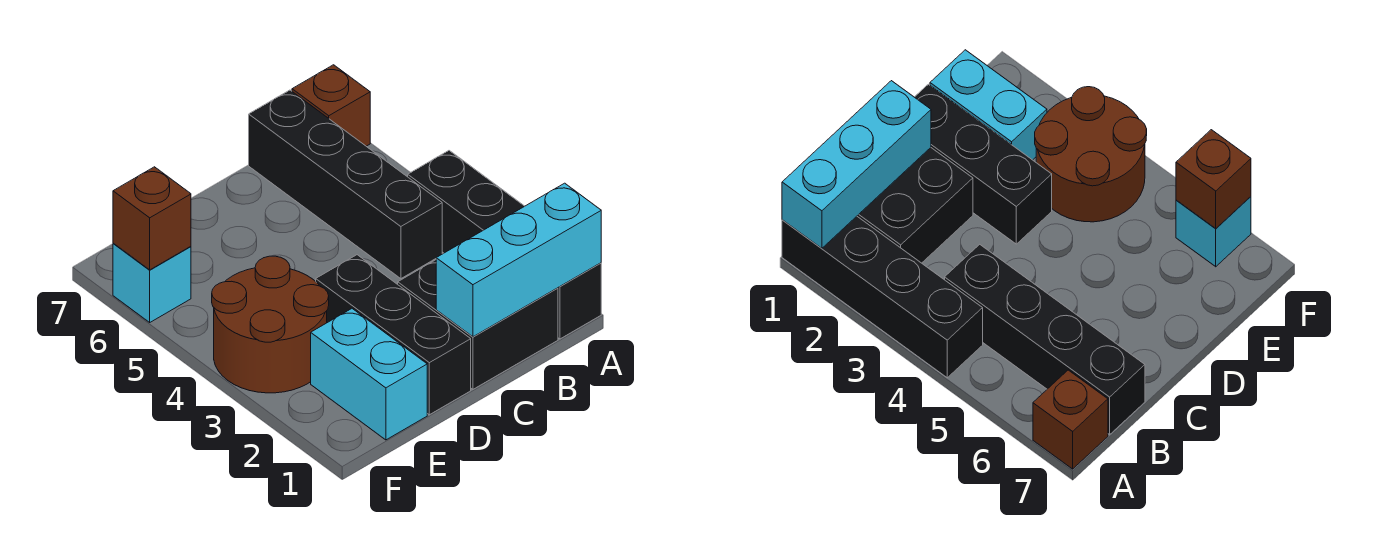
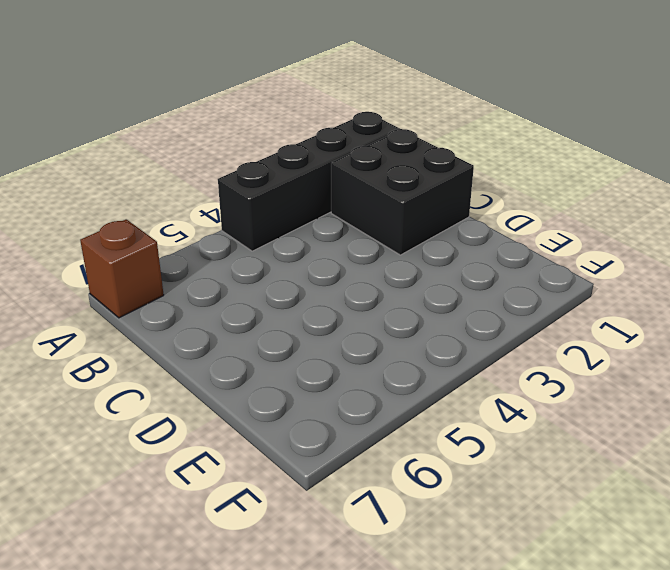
none -> black 1x4 brick [249,90,442,279]
none -> black 1x3 brick [316,255,471,415]

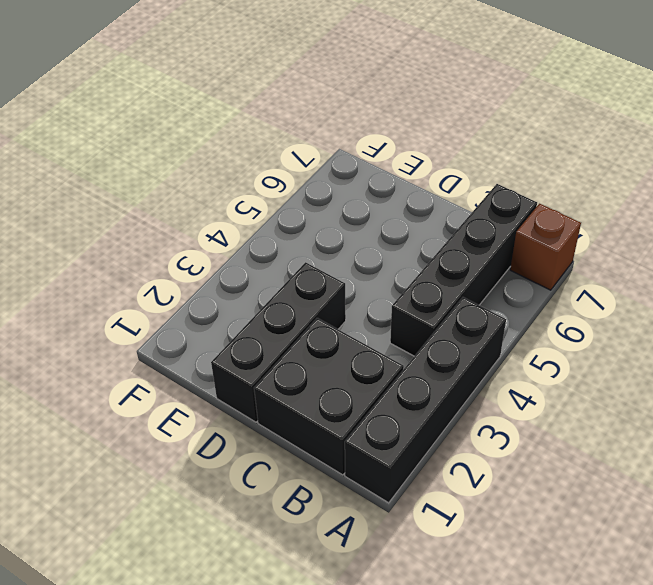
none -> cyan 1x2 brick [311,309,427,440]
none -> brown 2x2 round brick [212,256,329,393]

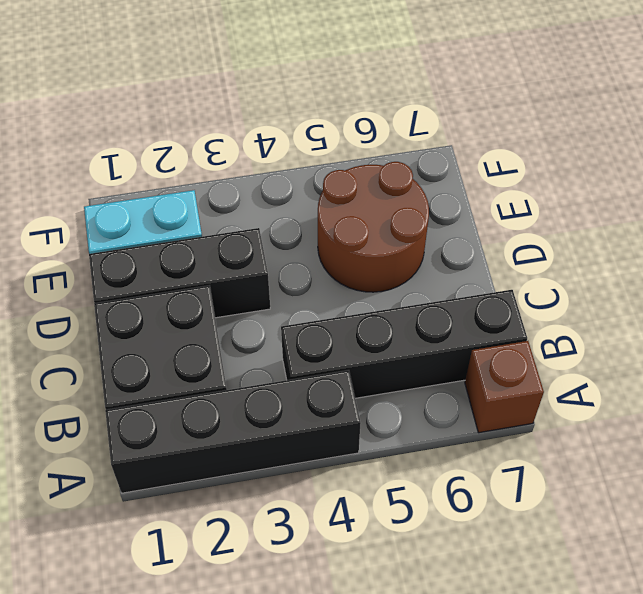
brown 2x2 round brick [318,162,429,292] -> brown 2x2 round brick moved to [212,256,329,393]
none -> cyan 1x1 brick [113,243,191,322]
none -> cyan 1x3 brick [436,183,601,337]

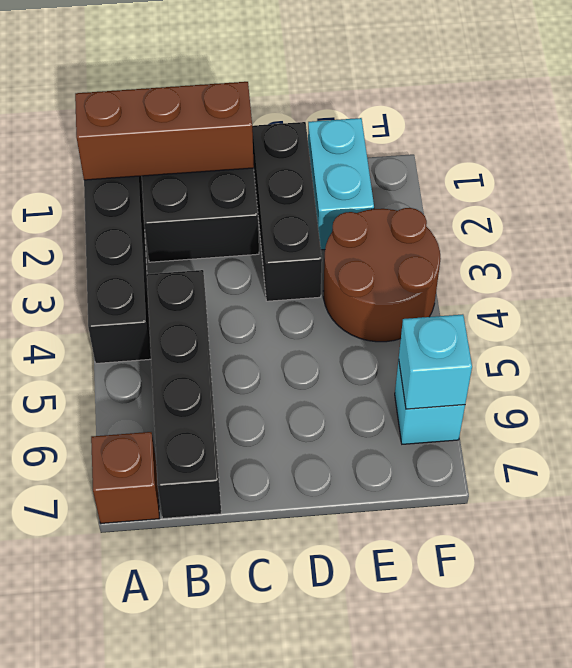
brown 1x3 brick [75,82,254,180] -> cyan 1x3 brick [436,183,601,337]
cyan 1x1 brick [399,314,472,409] -> brown 1x1 brick [113,167,191,270]

